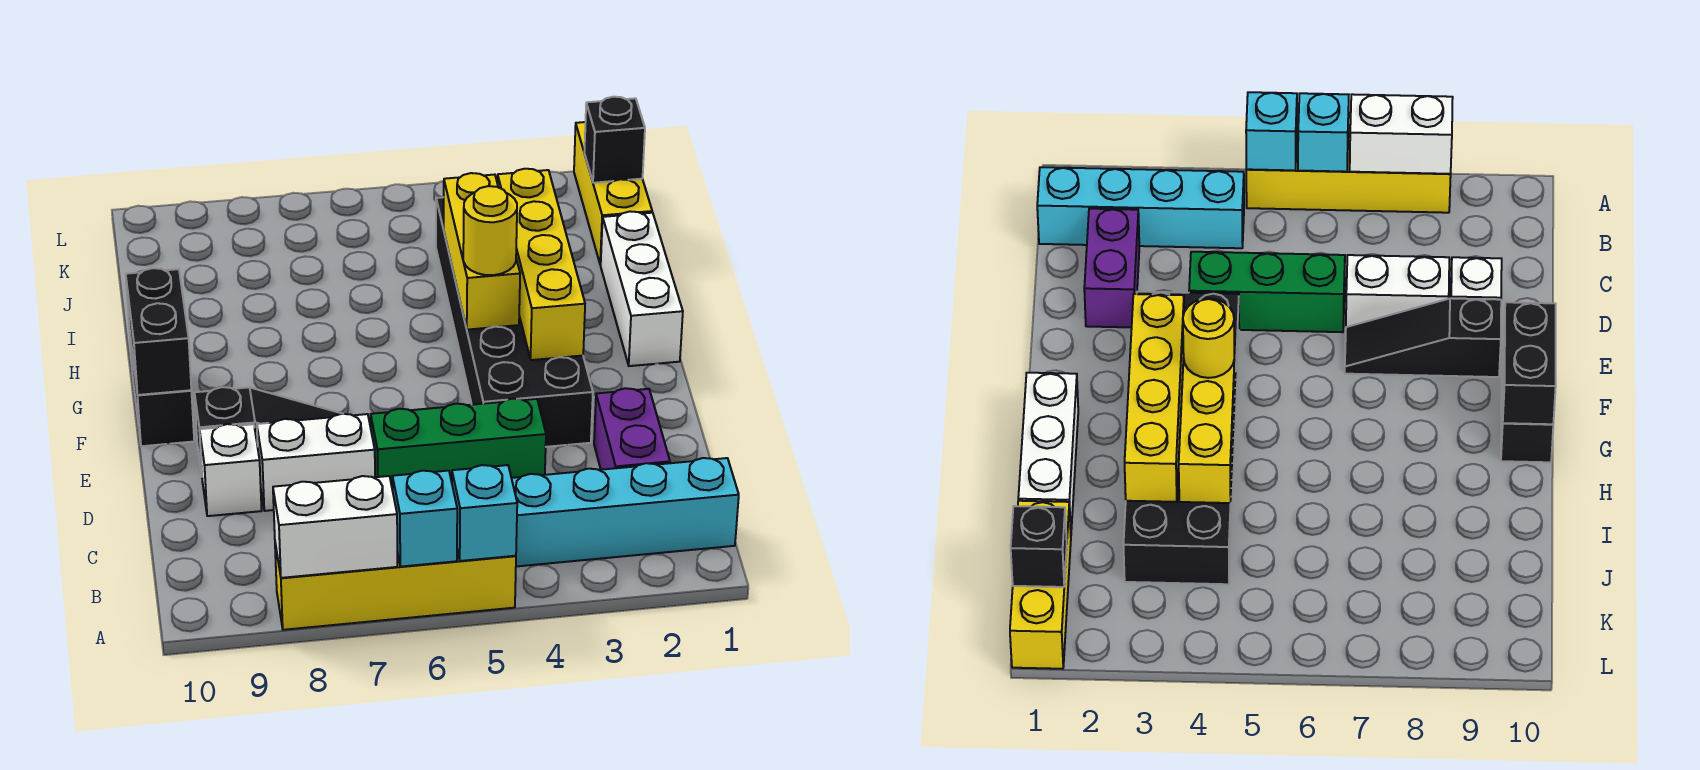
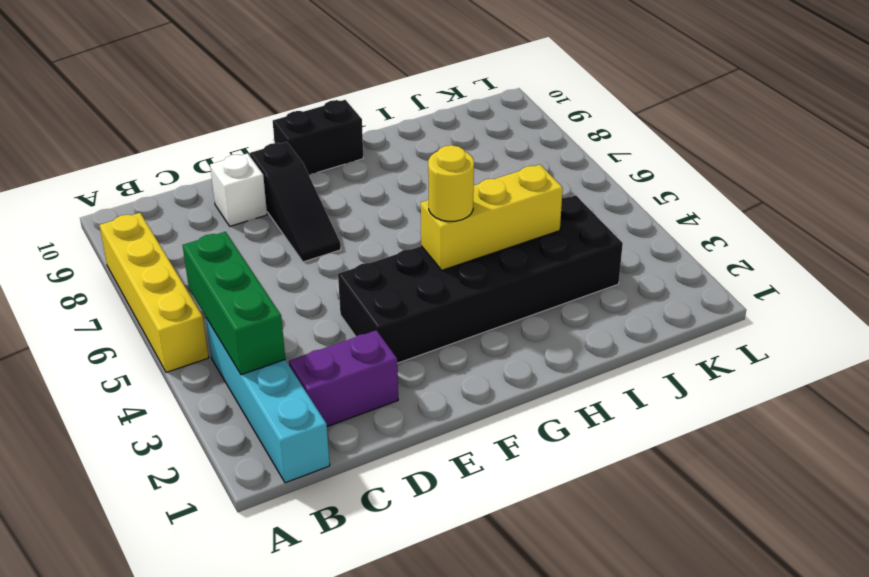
green 1x3 brick [183,232,285,375] -> green 1x3 brick moved to [371,399,546,490]
none -> white 1x2 brick [257,414,375,511]
none -> white 1x3 brick [601,211,683,366]
none -> yellow 1x3 brick [574,122,652,265]

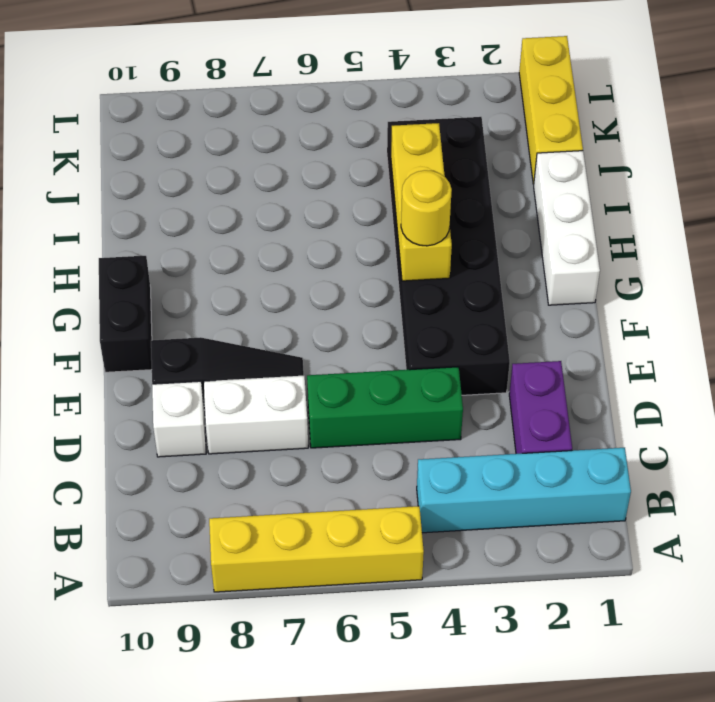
none -> cyan 1x1 brick [452,465,517,561]
none -> cyan 1x1 brick [392,471,457,567]
none -> white 1x2 brick [273,476,397,578]

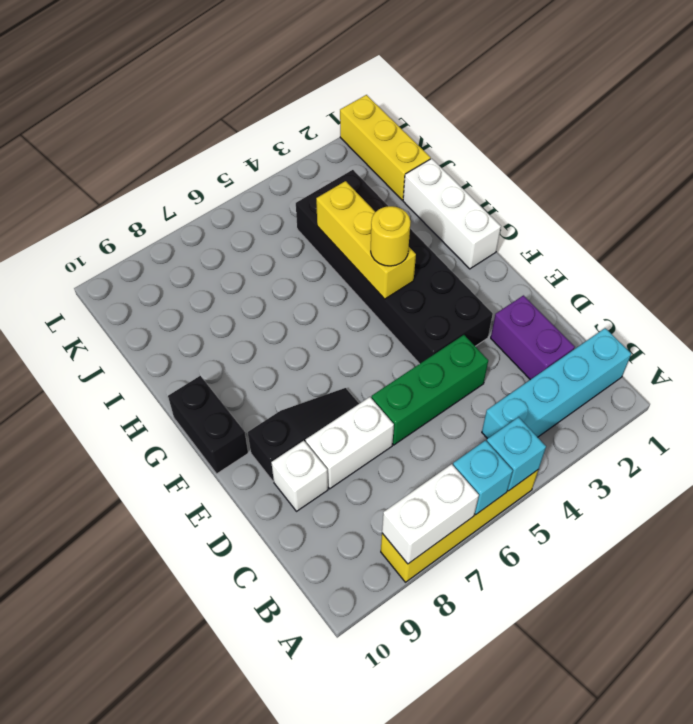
none -> yellow 1x4 brick [497,169,585,360]
none -> black 1x2 brick [126,268,191,395]
none -> black 1x1 brick [584,97,645,183]

